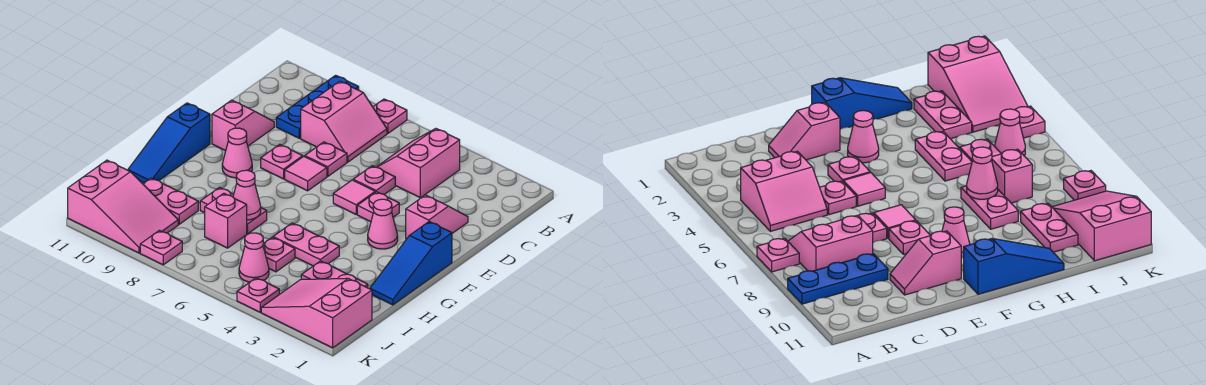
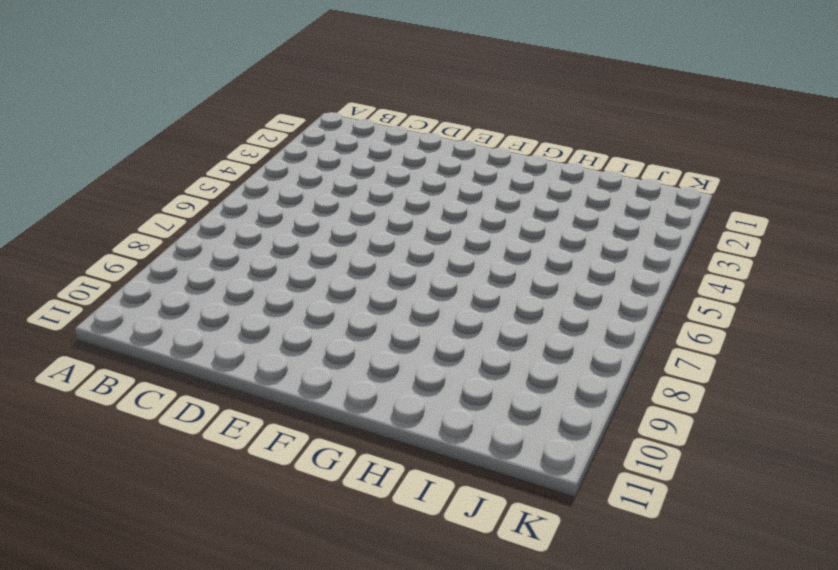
none -> pink 1x1 plate [373,99,407,133]
none -> blue 1x3 plate [276,75,359,138]
none -> pink 2x2 slope [377,129,460,198]

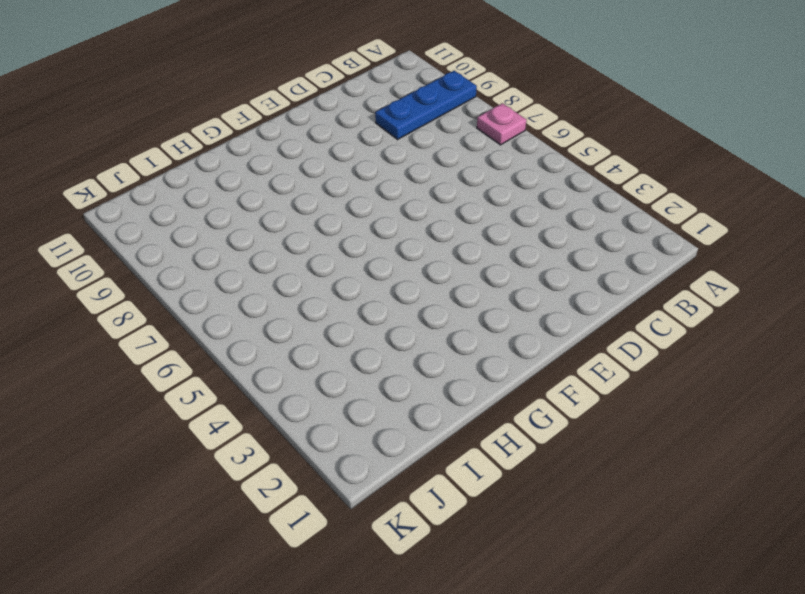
none -> pink 2x2 slope [377,129,460,198]
none -> pink 2x2 slope [301,81,387,162]
none -> pink 1x2 slope [406,195,468,239]

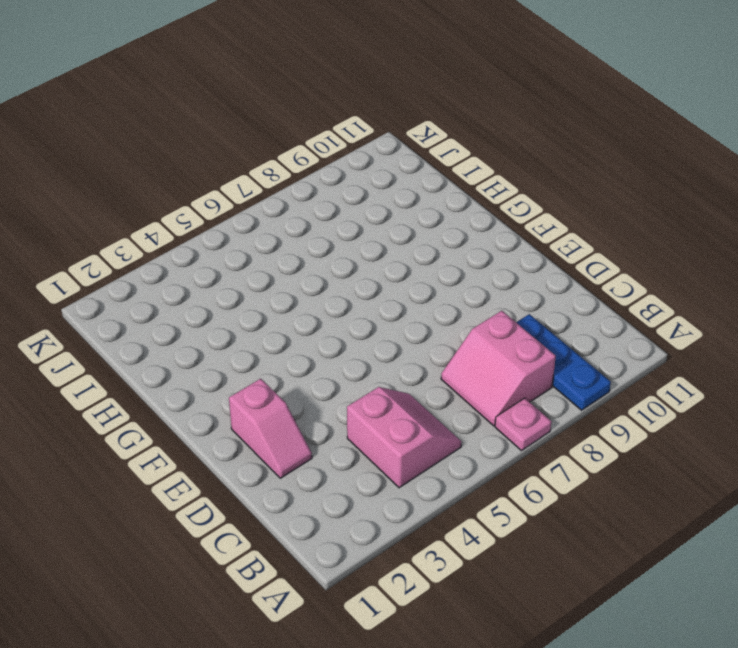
none -> pink 1x1 plate [353,166,395,195]
none -> pink 1x1 plate [305,142,347,176]
none -> pink 1x2 slope [212,100,274,151]

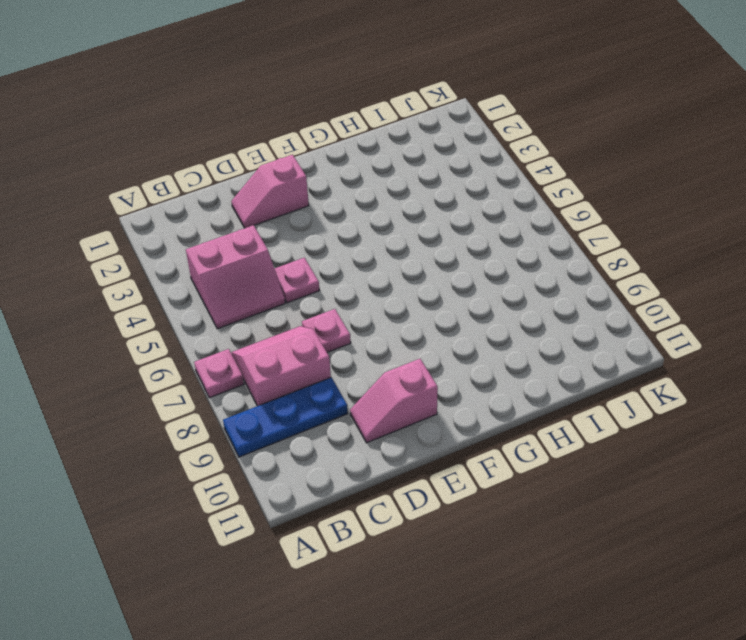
none -> pink 1x1 plate [357,192,399,222]
none -> pink 1x1 tile [333,180,375,214]
none -> pink 1x1 tile [285,156,327,191]

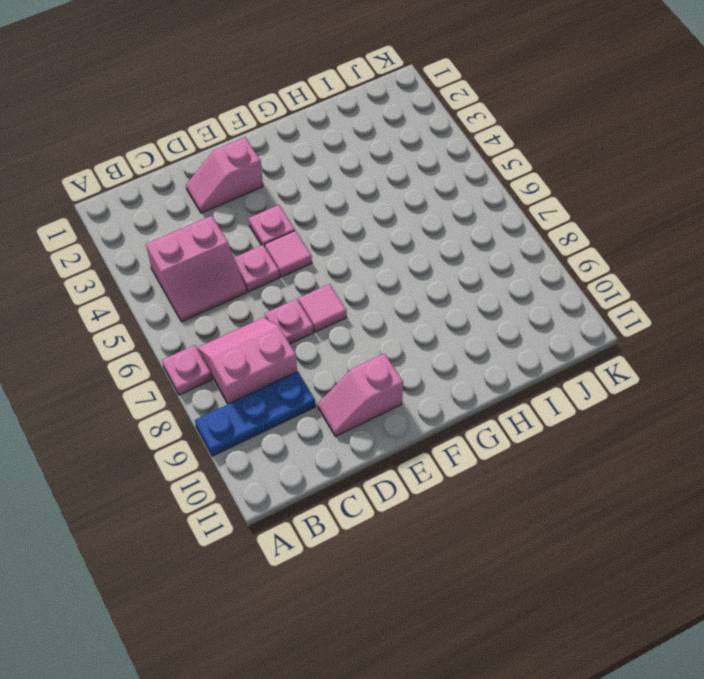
none -> pink 1x1 plate [261,144,303,179]
none -> blue 1x3 slope [370,222,452,305]
none -> pink 1x1 cone [368,199,398,249]

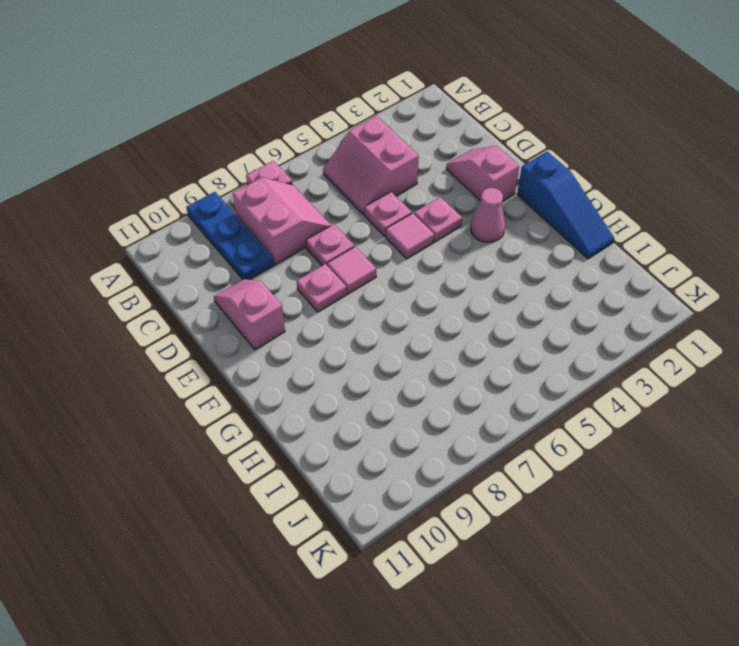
none -> pink 1x1 cone [222,128,252,178]
none -> blue 1x3 slope [128,103,210,183]
none -> pink 1x2 plate [273,223,339,266]

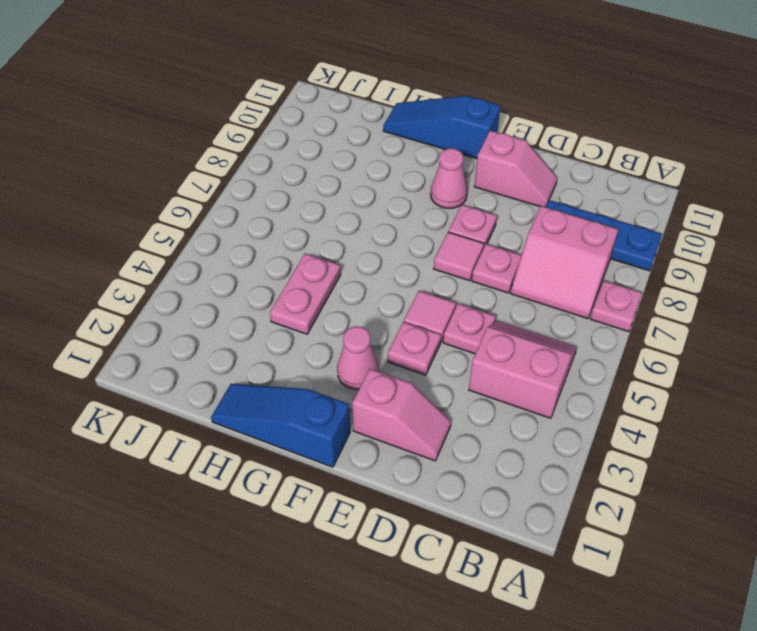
none -> pink 1x2 plate [200,187,267,234]
none -> pink 1x2 plate [301,261,368,288]
none -> pink 1x1 plate [263,237,295,272]

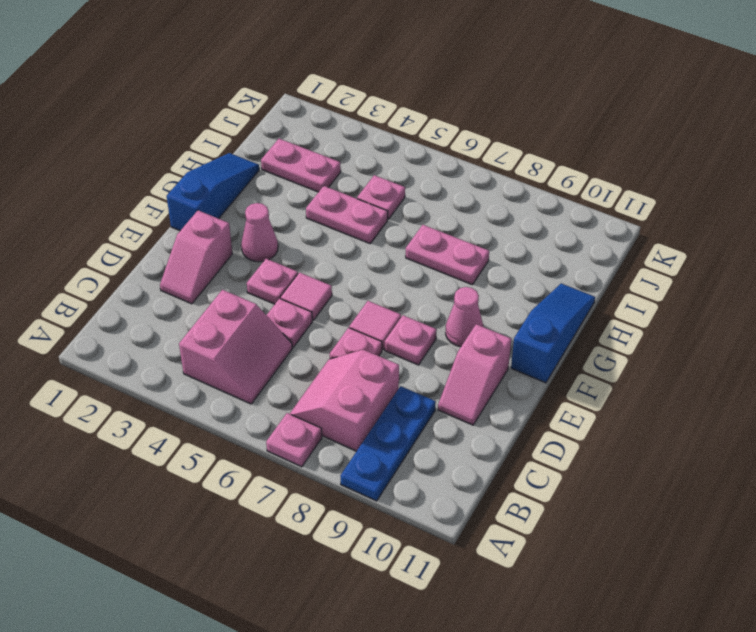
none -> pink 1x1 brick [205,193,247,248]
none -> pink 1x2 plate [143,178,198,224]
none -> pink 2x3 slope [261,278,372,348]

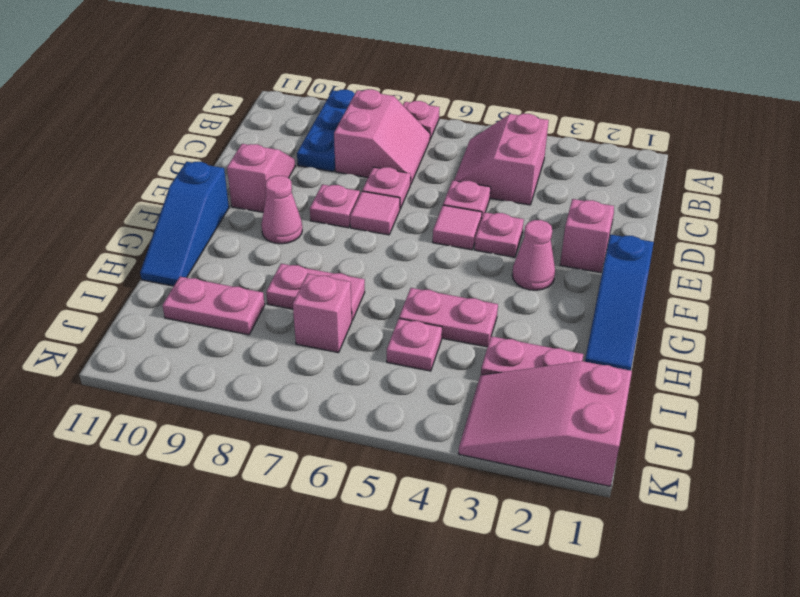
none -> pink 1x1 cone [239,233,269,282]
none -> pink 2x3 slope [68,160,178,253]
none -> pink 1x1 plate [237,278,279,312]

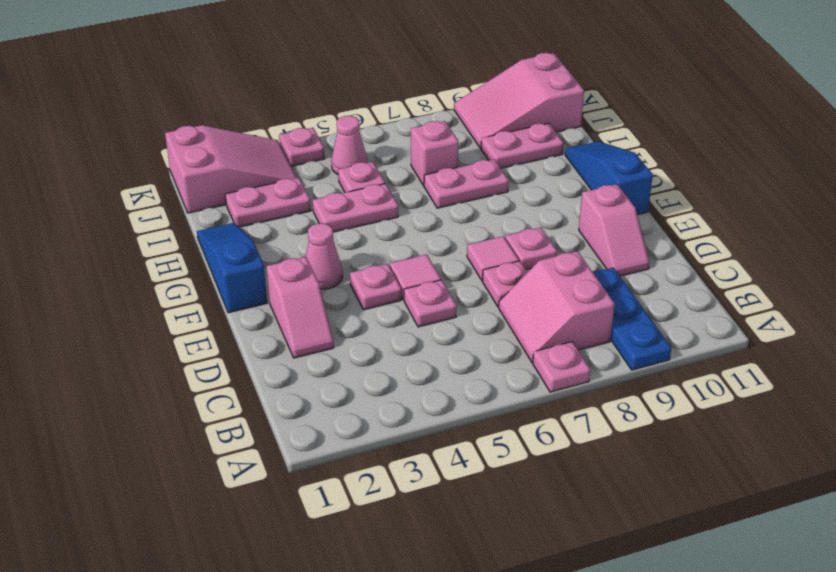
none -> pink 2x2 slope [377,129,460,198]
none -> pink 1x1 cone [222,128,252,178]
none -> pink 1x1 plate [140,230,182,265]

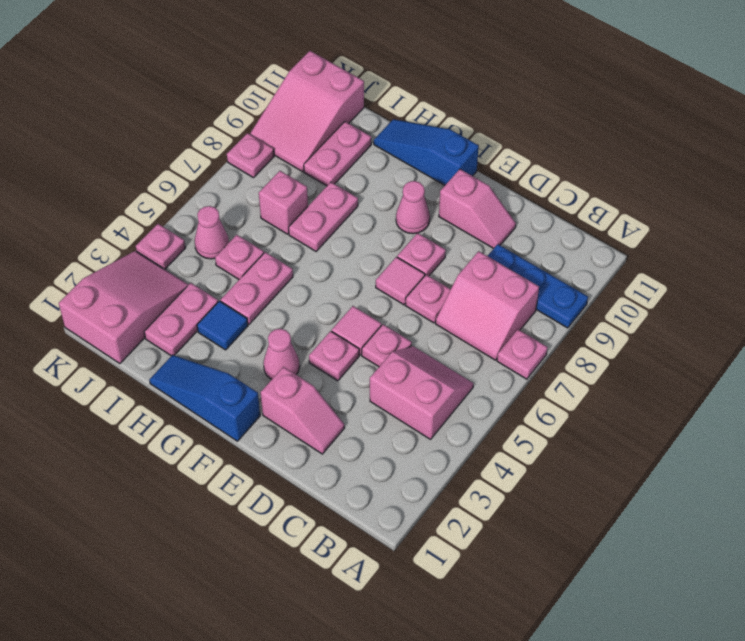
blue 1x1 tile [197,301,248,350] -> none
none -> pink 1x1 cone [233,170,261,220]

